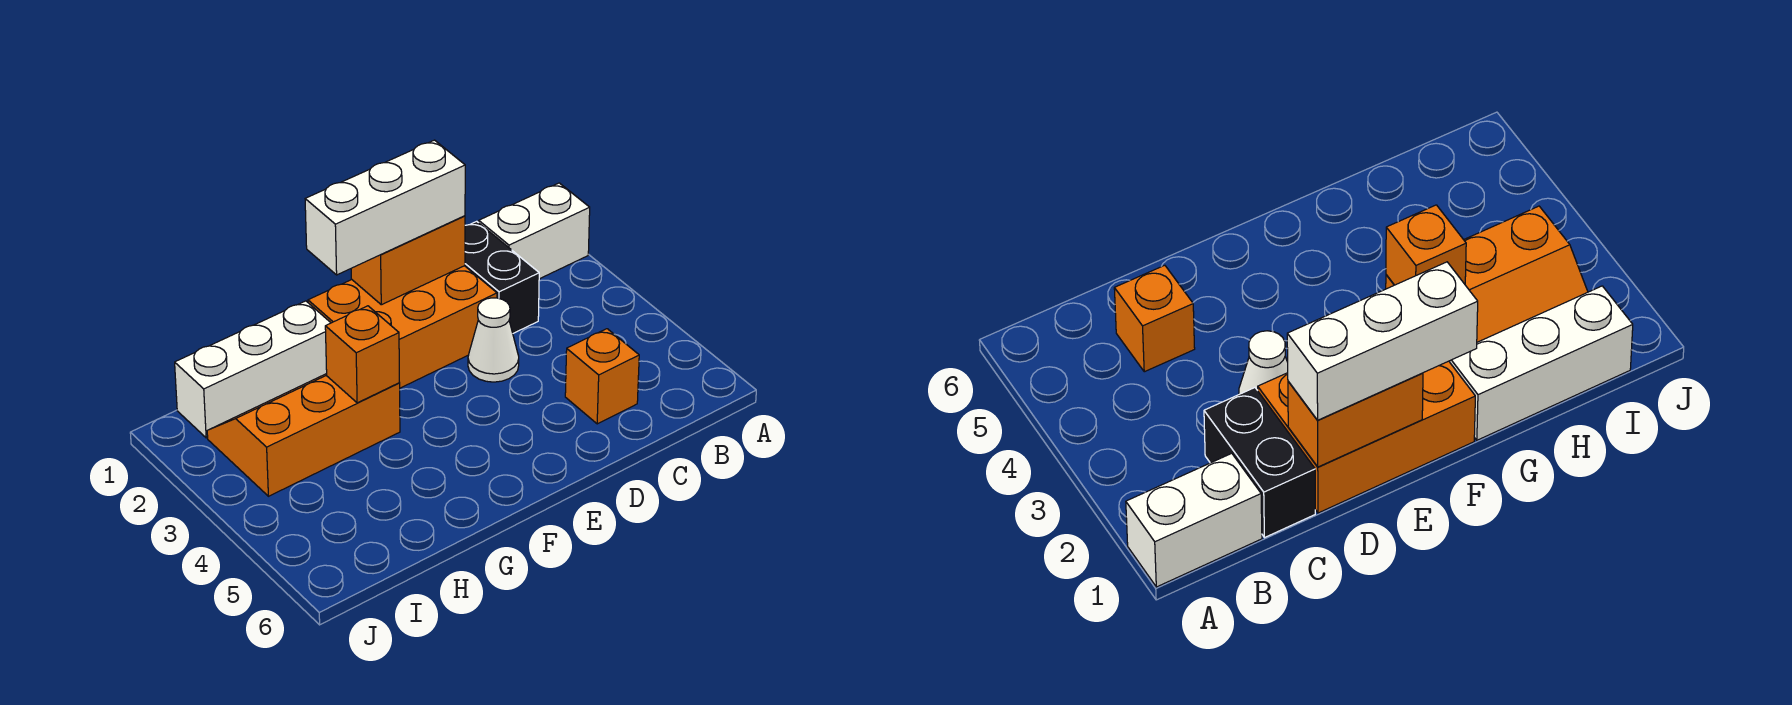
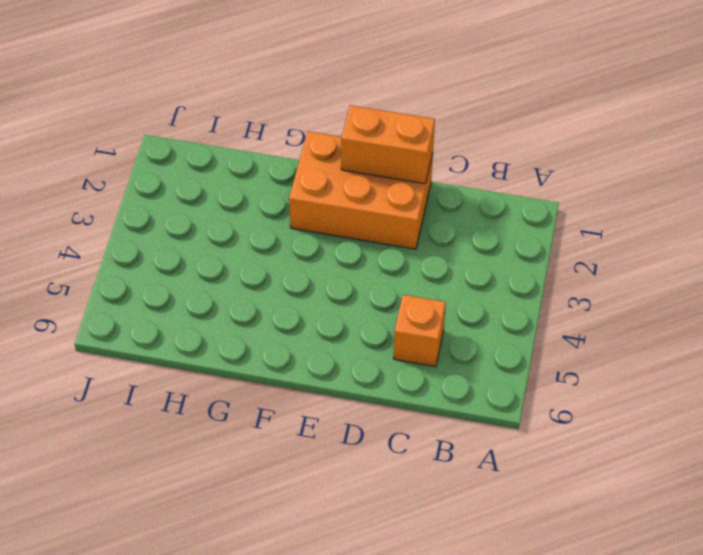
none -> white 1x2 brick [479,183,590,279]
none -> black 1x2 brick [465,221,539,333]

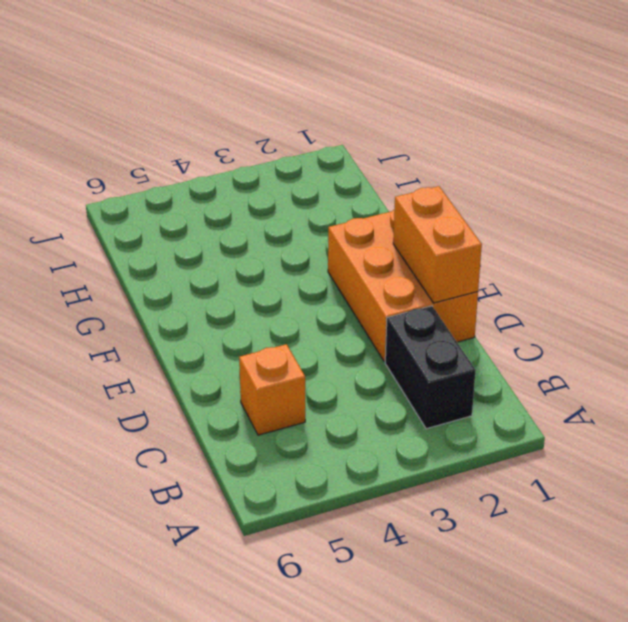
black 1x2 brick [385,306,476,429] -> black 1x2 brick turned to [465,221,539,333]
none -> white 1x2 brick [479,183,590,279]
none -> white 1x1 cone [468,298,519,382]

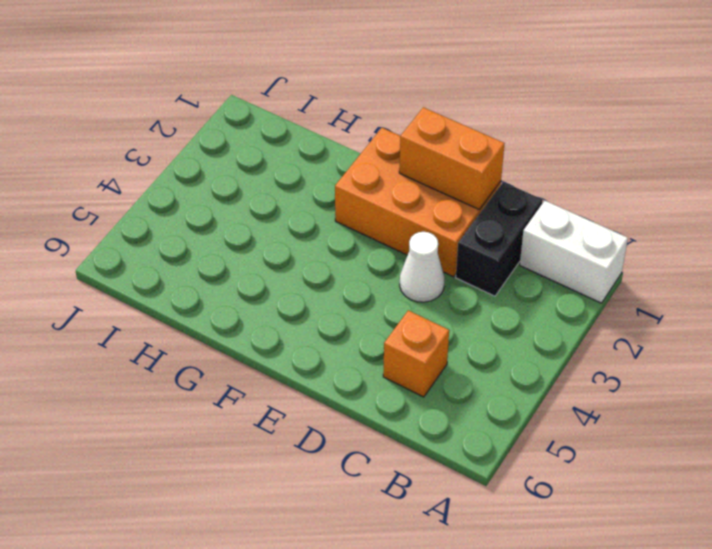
none -> white 1x3 brick [175,301,331,438]
none -> orange 2x3 slope [207,374,400,496]

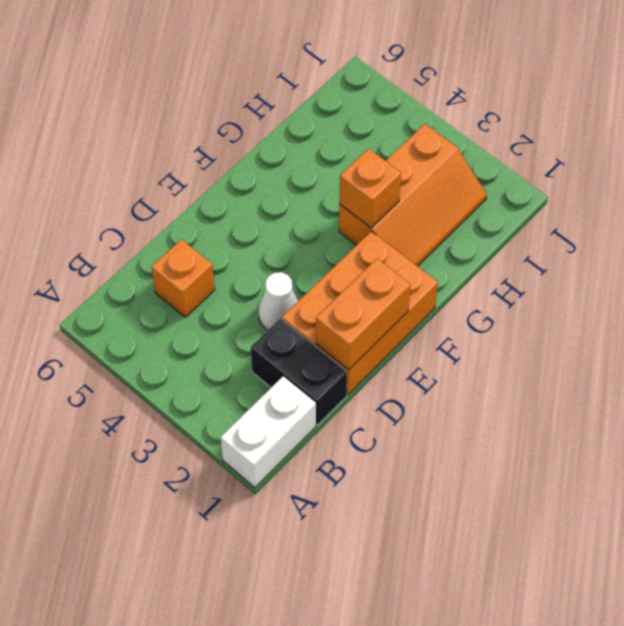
none -> white 1x3 brick [175,301,331,438]
none -> white 1x3 brick [305,140,465,275]

